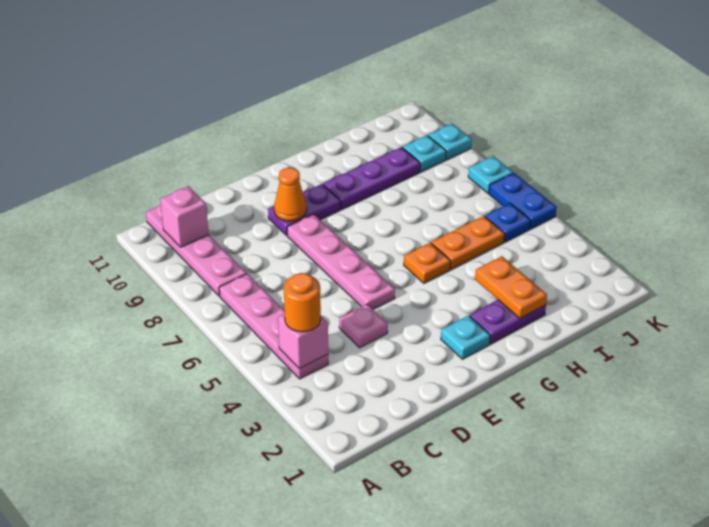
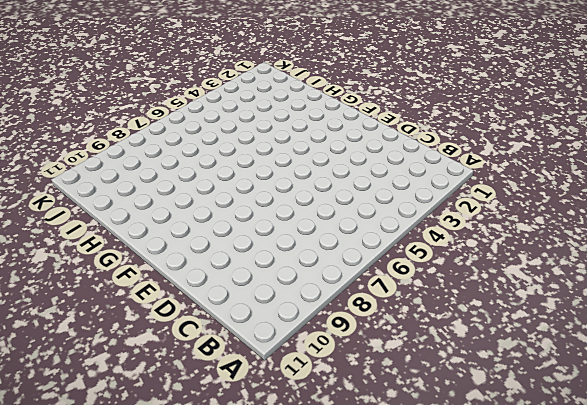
none -> pink 1x4 plate [219,274,328,379]
none -> pink 1x4 plate [146,205,247,296]
none -> pink 1x1 plate [339,304,388,348]

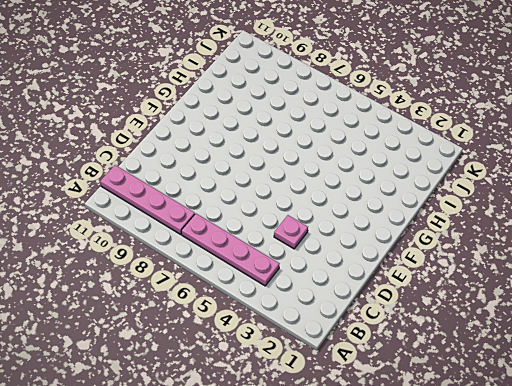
none -> pink 1x4 plate [287,214,395,309]
none -> purple 1x2 plate [268,184,341,235]
none -> cyan 1x1 plate [441,315,490,359]

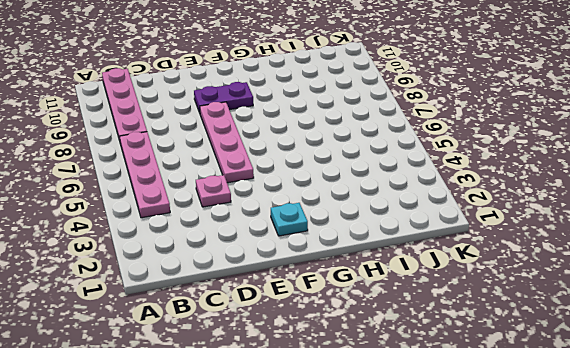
none -> purple 1x2 plate [470,300,546,344]
none -> orange 1x1 plate [404,243,451,283]
none -> purple 1x3 plate [323,147,420,209]

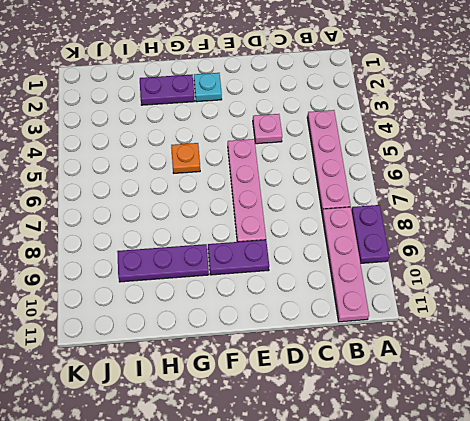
purple 1x2 plate [351,205,389,263] -> none
none -> orange 1x2 plate [431,216,505,269]
none -> blue 1x1 plate [485,203,531,242]
none -> cyan 1x1 plate [403,135,446,172]

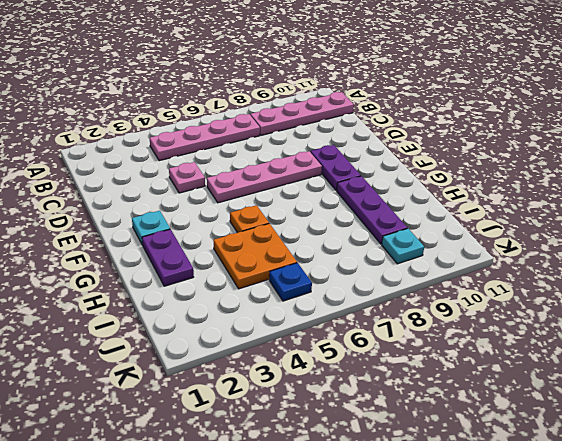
orange 2x2 plate [213,224,297,289] -> orange 1x2 plate [431,216,505,269]
none -> blue 1x2 plate [489,173,557,229]
none -> cyan 1x1 plate [468,156,513,194]
none -> cyan 1x1 plate [428,124,472,160]

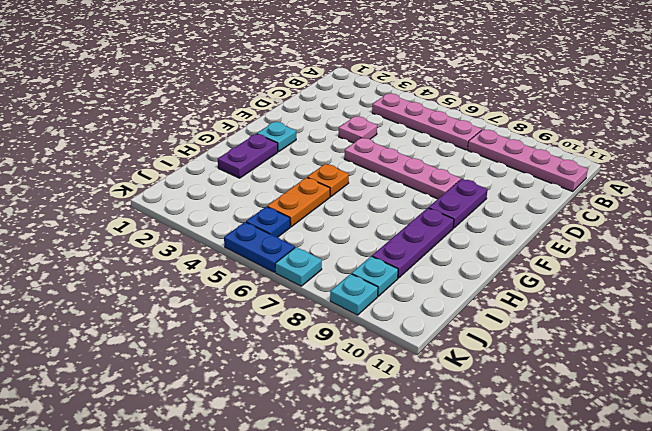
none -> pink 1x1 brick [278,314,328,369]
none -> pink 1x1 brick [160,186,209,247]
none -> orange 1x1 cone [274,168,307,221]

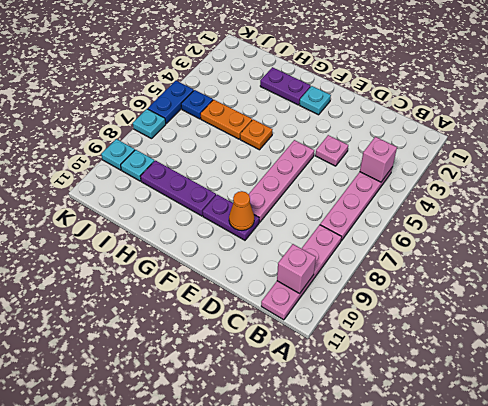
none -> orange 1x2 plate [475,256,547,319]
none -> orange 1x1 round brick [284,273,321,332]

